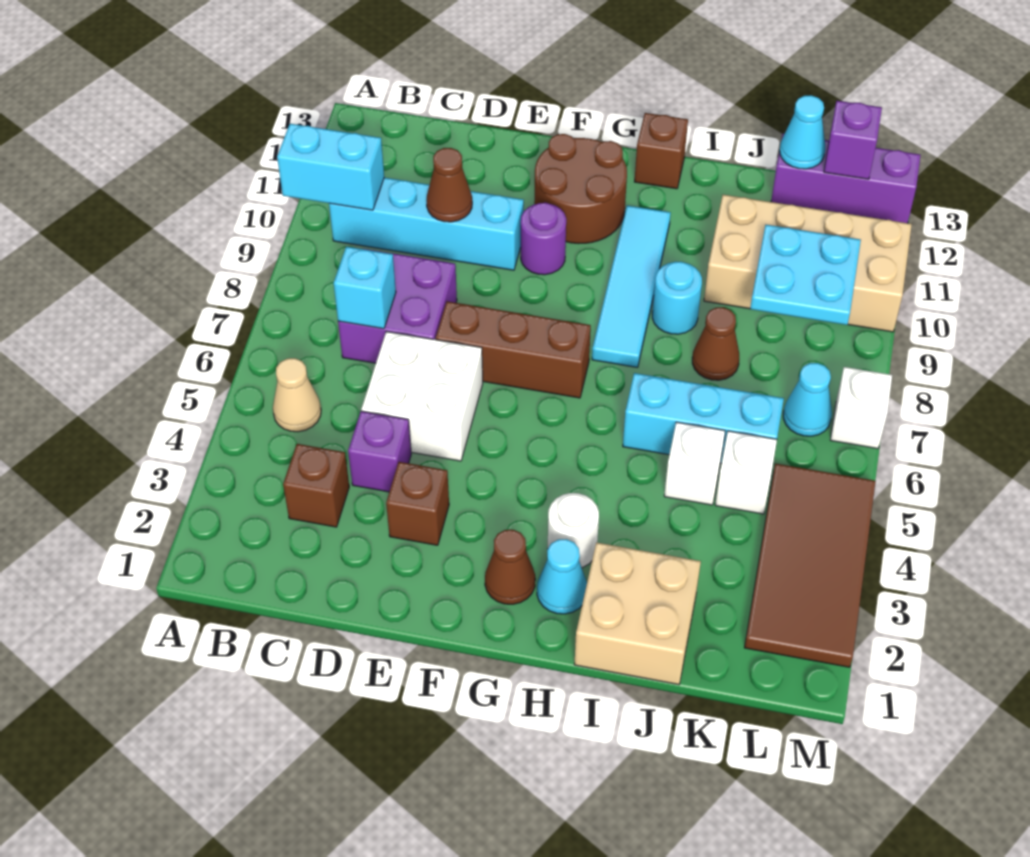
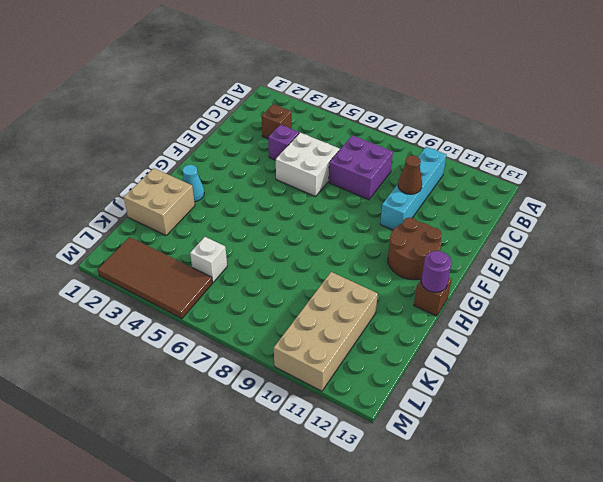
purple 1x1 round brick [421,251,452,292] -> purple 1x1 round brick moved to [521,203,566,275]
none -> tan 1x1 cone [273,358,321,432]
none -> brown 1x1 brick [386,462,449,545]
none -> brown 1x3 brick [436,301,591,398]
none -> brown 1x1 cone [485,530,535,604]

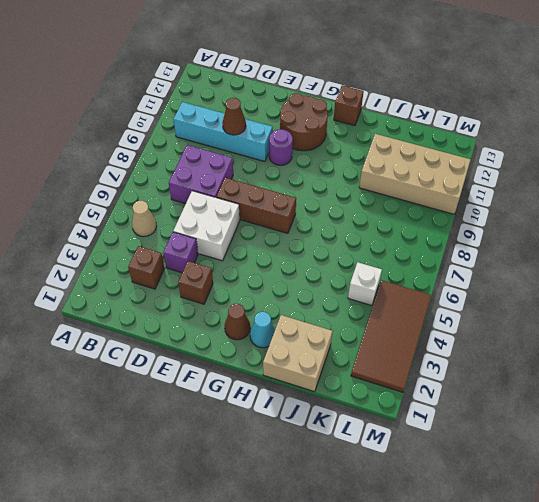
none -> white 1x1 round brick [548,493,599,568]
none -> cyan 1x4 tile [592,205,671,367]
none -> cyan 1x3 brick [623,373,784,464]
none -> cyan 1x1 round brick [652,262,702,334]

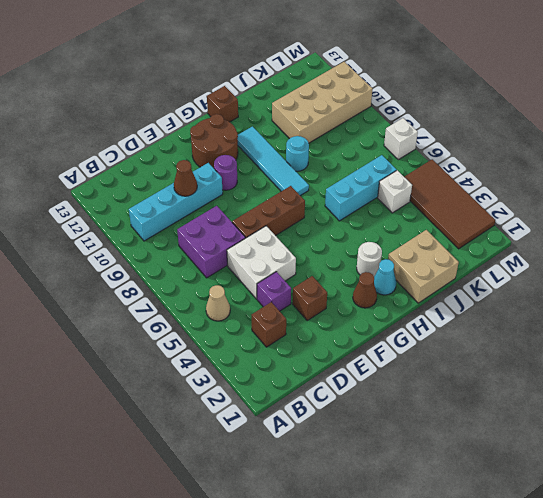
none -> white 1x1 brick [664,422,725,505]
none -> brown 1x1 cone [692,307,739,380]
none -> purple 1x3 brick [771,134,920,223]
none -> cyan 1x1 cone [783,363,832,436]

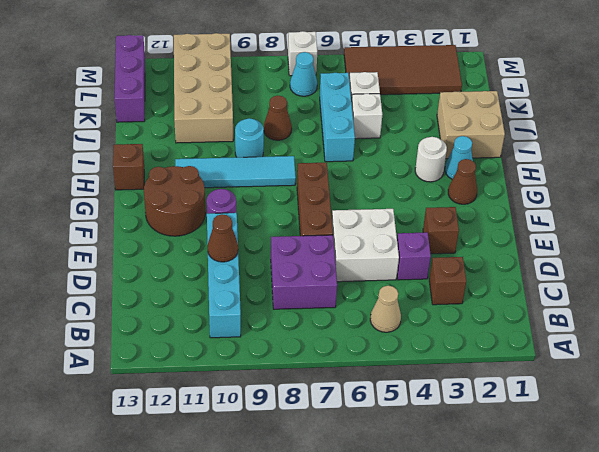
none -> cyan 1x2 brick [277,124,384,210]
none -> cyan 1x1 brick [334,247,396,329]
none -> cyan 2x2 plate [750,225,861,325]
none -> cyan 1x1 cone [780,95,825,169]

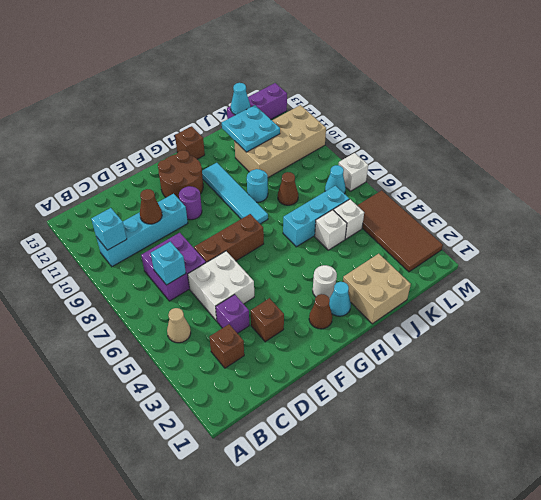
cyan 1x1 brick [91,208,127,250] -> cyan 1x2 brick [277,124,384,210]
cyan 2x2 plate [222,105,280,152] -> cyan 2x2 plate moved to [750,225,861,325]
none -> purple 1x1 brick [824,101,882,179]

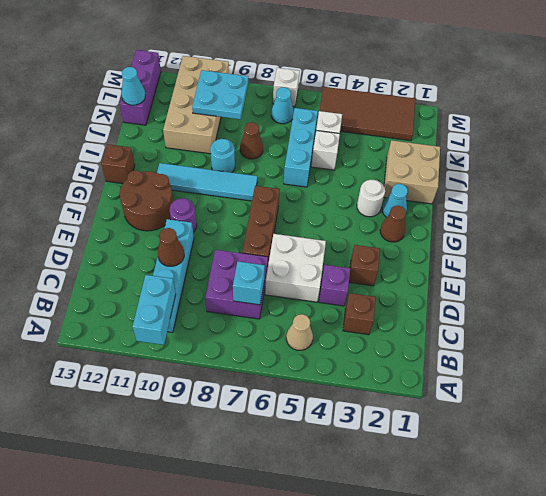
none -> purple 1x1 brick [824,101,882,179]

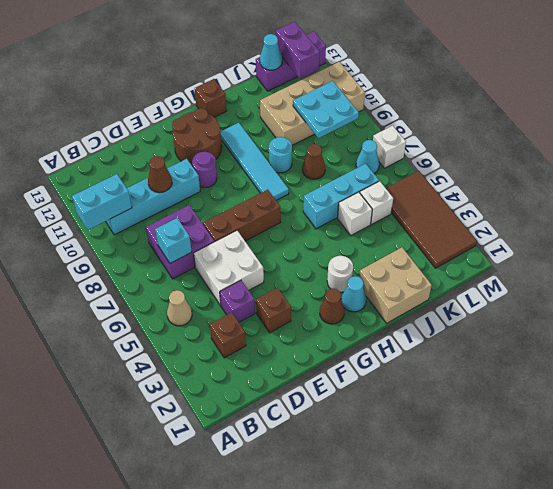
purple 1x2 brick [276,22,320,79] -> purple 1x1 brick [824,101,882,179]

